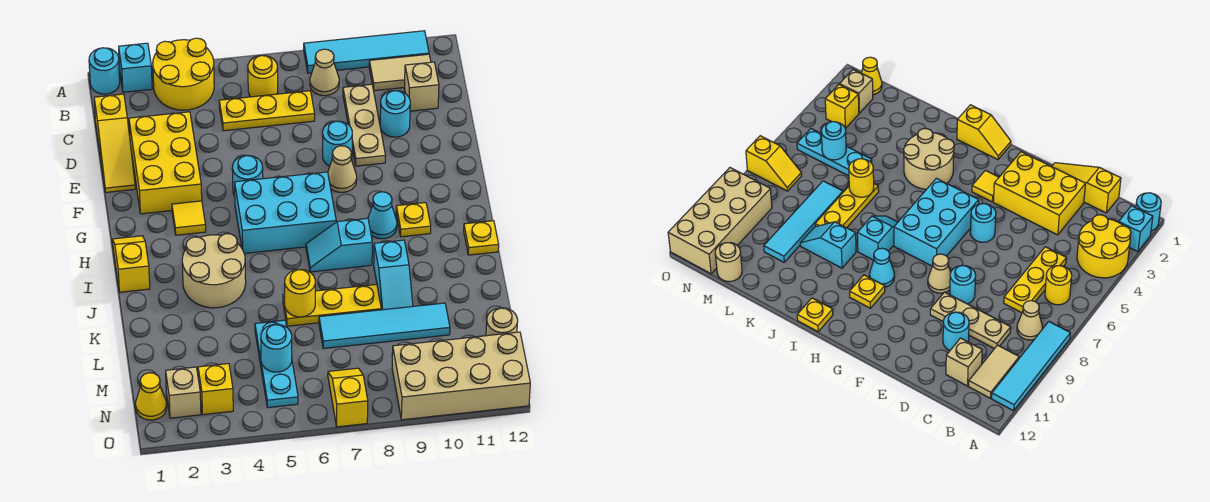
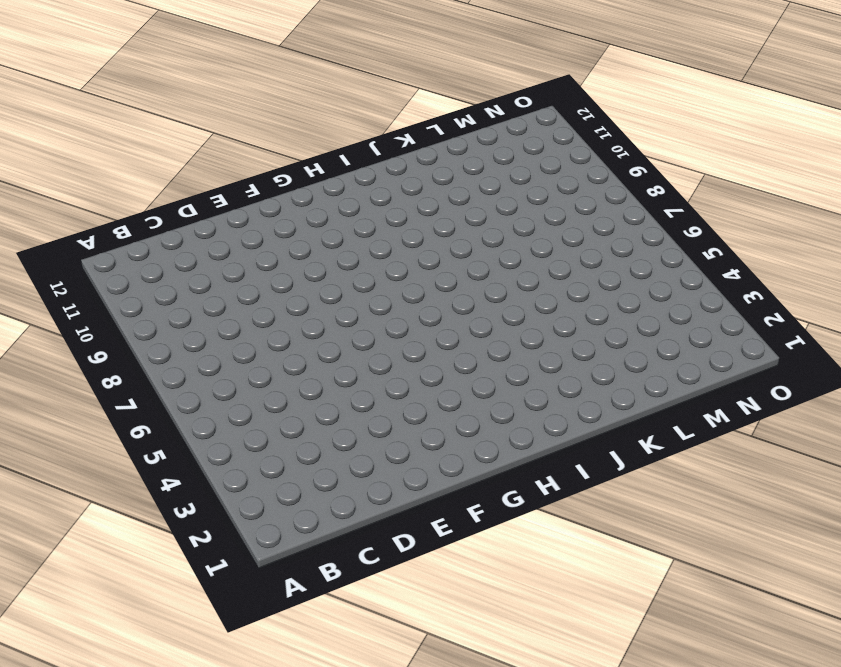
none -> cyan 1x1 round brick [89,48,120,94]
none -> cyan 1x1 brick [119,43,152,92]
none -> yellow 2x2 round brick [153,38,214,110]
none -> cyan 1x4 tile [304,31,429,73]

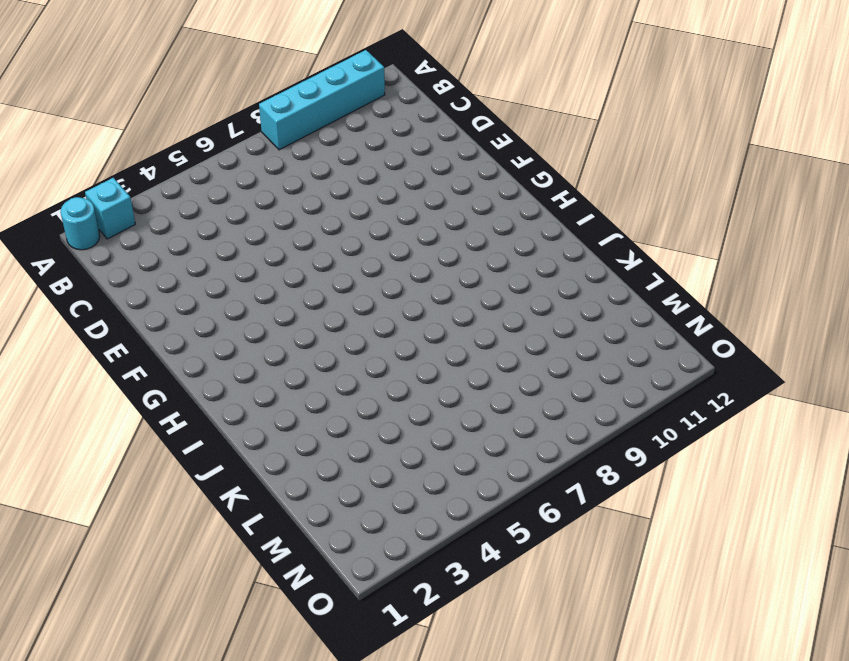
cyan 1x4 brick [259,50,385,150] -> cyan 1x4 tile [304,31,429,73]
none -> yellow 2x2 round brick [153,38,214,110]
none -> yellow 1x1 round brick [248,56,278,97]
none -> tan 1x1 cone [310,49,339,96]
none -> tan 1x2 tile [369,54,431,91]

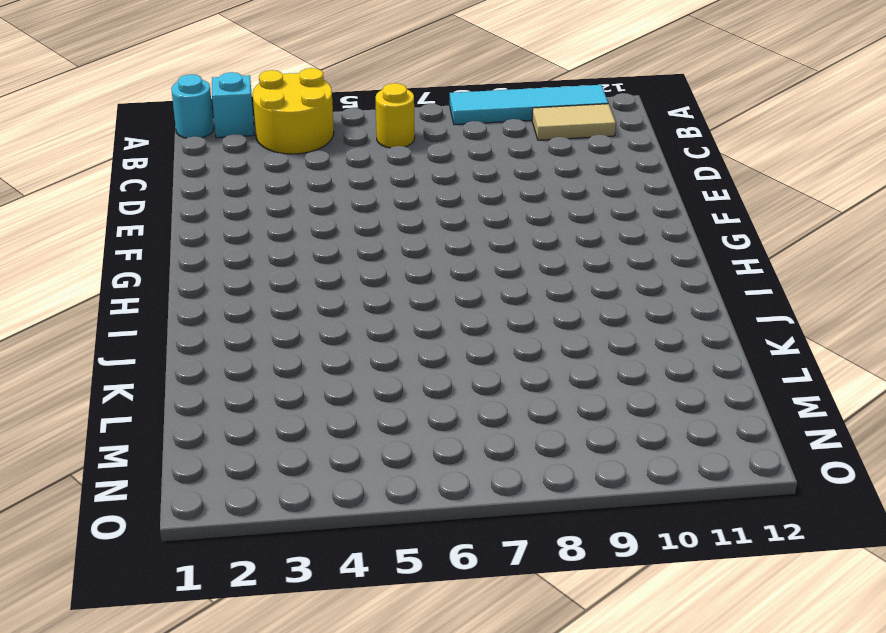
none -> tan 1x1 cone [310,49,339,96]
none -> yellow 1x3 slope [94,94,135,192]
none -> yellow 1x3 plate [219,91,315,131]
none -> tan 1x3 plate [343,84,385,166]

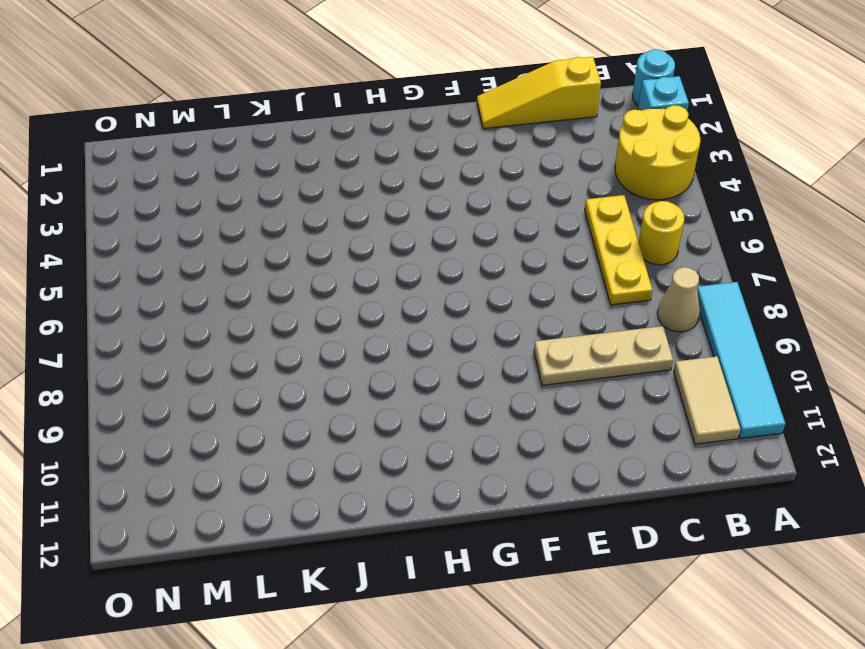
none -> tan 1x1 brick [404,62,439,111]
none -> yellow 2x3 brick [129,112,202,214]
none -> cyan 1x1 round brick [380,91,410,137]
none -> cyan 1x1 round brick [323,121,352,166]

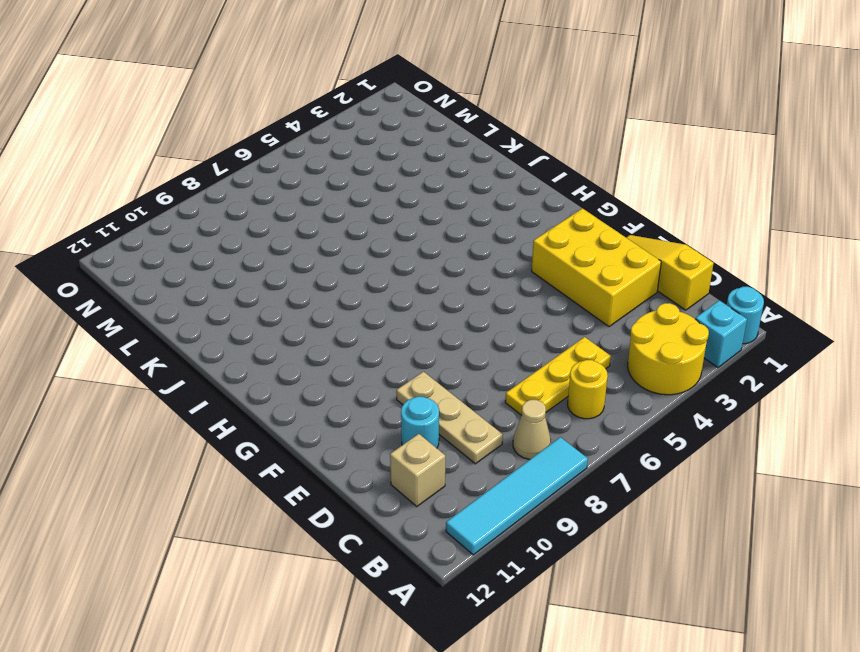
none -> tan 1x2 tile [369,54,431,91]
none -> cyan 1x1 round brick [323,121,352,166]
none -> cyan 1x1 round brick [232,156,263,196]
none -> tan 1x1 cone [328,146,357,192]

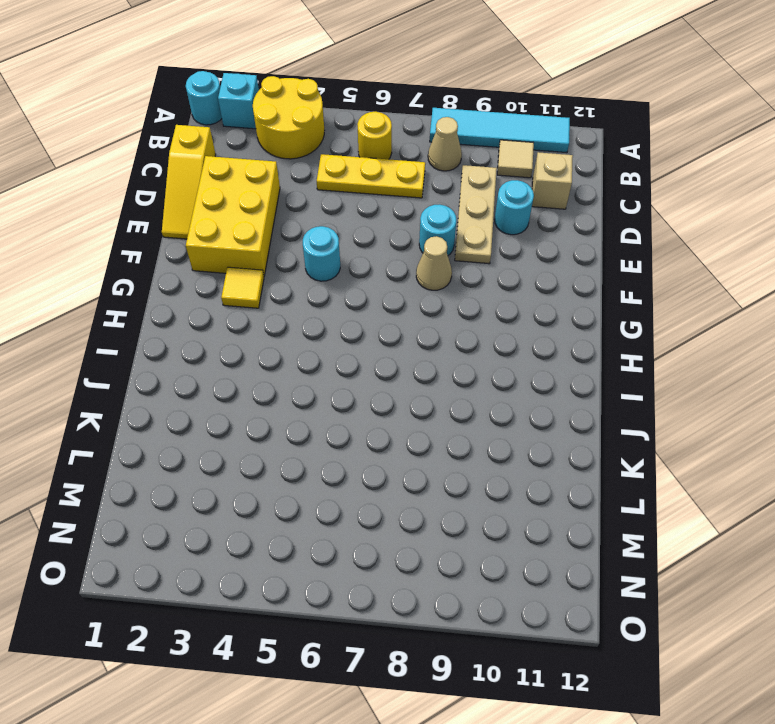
tan 1x1 tile [497,140,534,178] -> tan 1x2 tile [369,54,431,91]
none -> cyan 2x3 brick [235,172,336,253]
none -> yellow 1x2 slope [112,236,150,292]
none -> cyan 1x1 cone [368,192,397,239]
none -> yellow 1x1 plate [396,203,431,237]

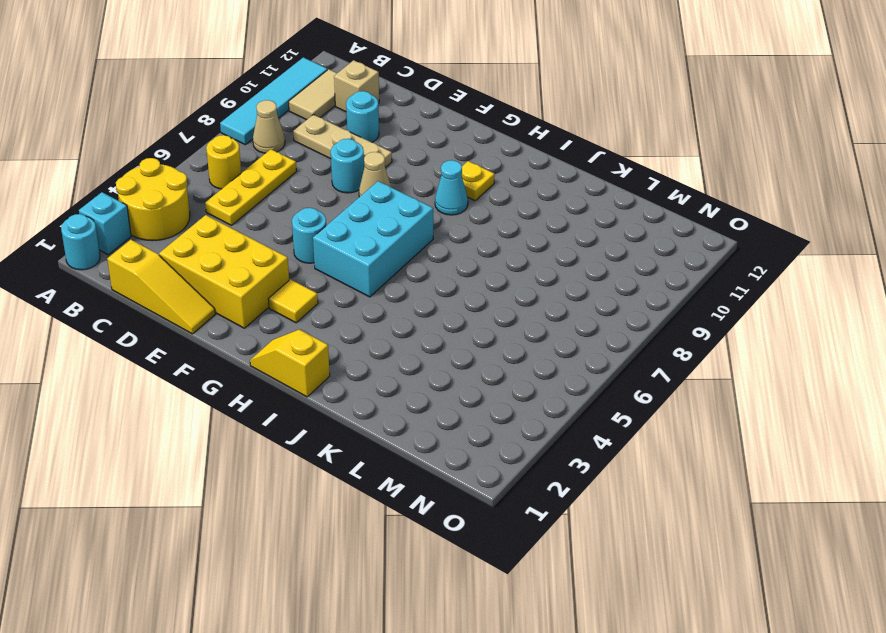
none -> tan 2x2 round brick [182,234,246,308]
none -> cyan 1x2 slope [306,218,372,272]
none -> yellow 1x1 plate [464,221,499,255]
none -> cyan 1x2 slope [374,240,413,310]

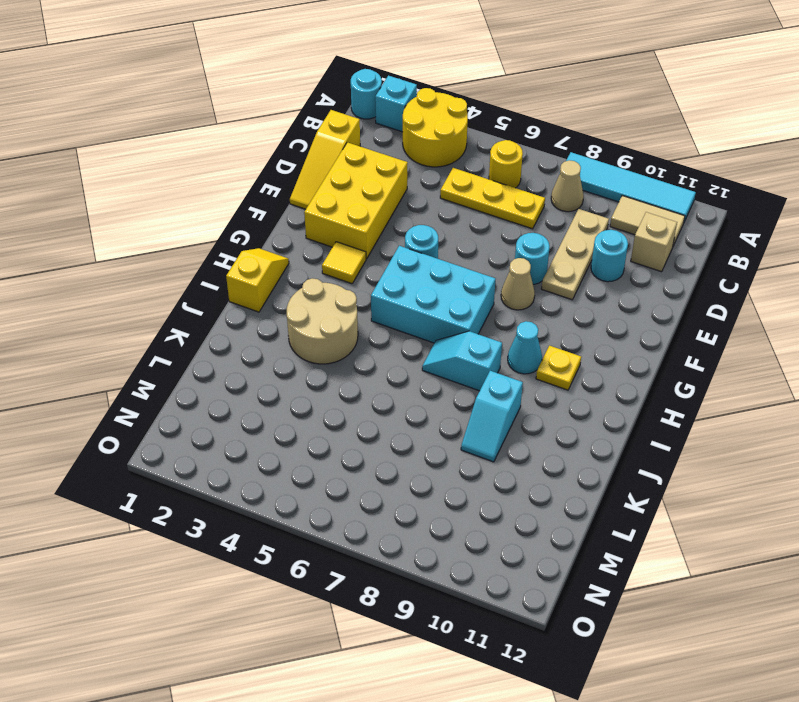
none -> yellow 1x1 plate [464,221,499,255]
none -> yellow 1x3 plate [283,284,381,326]
none -> cyan 1x3 plate [255,320,298,408]
none -> cyan 1x4 tile [319,303,450,348]

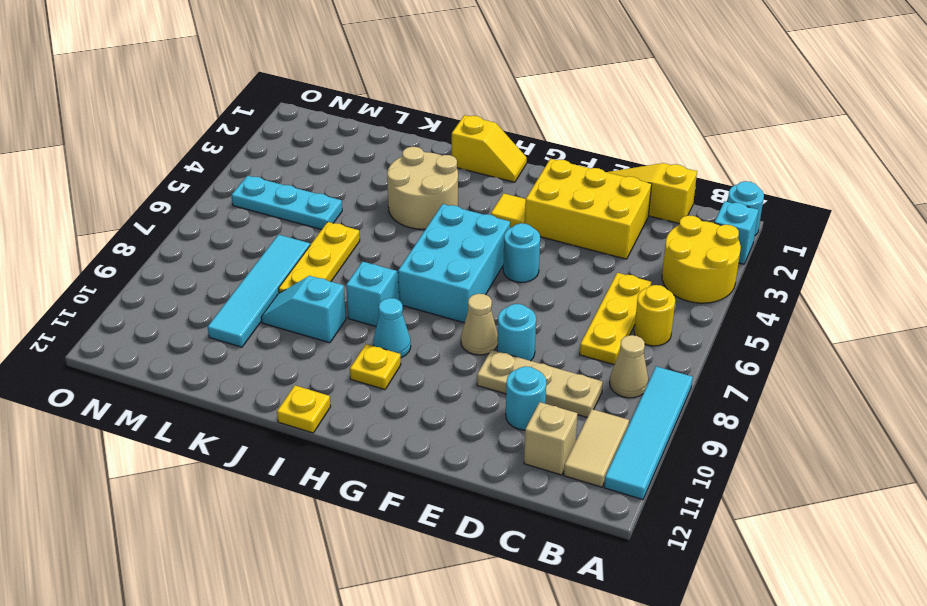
none -> tan 1x1 round brick [486,308,518,336]
none -> yellow 1x1 cone [136,373,167,420]
none -> tan 1x1 brick [166,367,201,418]
none -> yellow 1x1 brick [198,364,233,415]

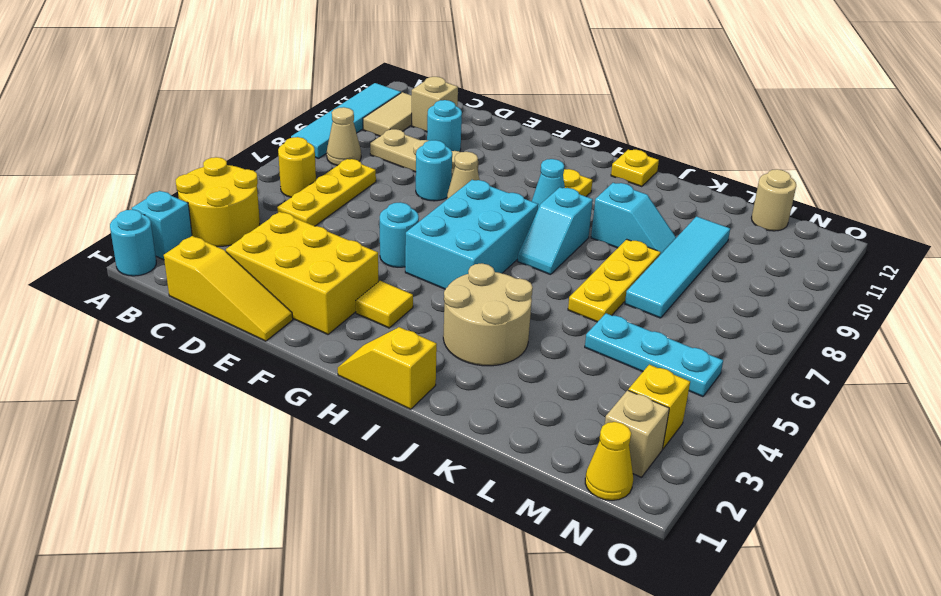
none -> yellow 1x2 slope [328,368,368,427]
none -> tan 2x4 brick [392,332,530,420]
none -> yellow 1x1 round brick [285,269,315,317]
none -> cyan 1x1 round brick [261,324,292,372]

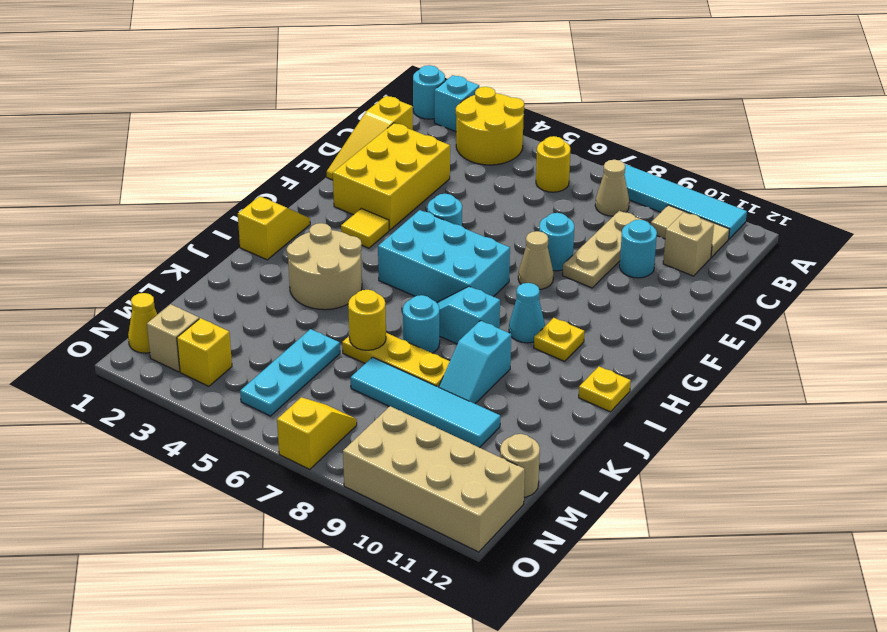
cyan 1x1 round brick [403,295,440,353] -> cyan 1x1 round brick moved to [261,324,292,372]
none -> yellow 1x3 plate [219,91,315,131]

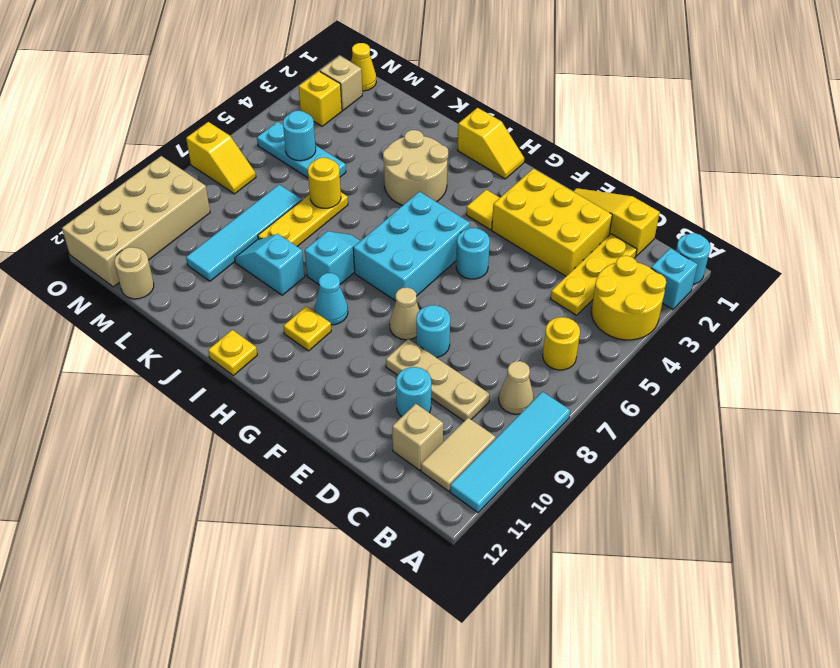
yellow 1x3 plate [550,234,637,315] -> yellow 1x3 plate moved to [219,91,315,131]

